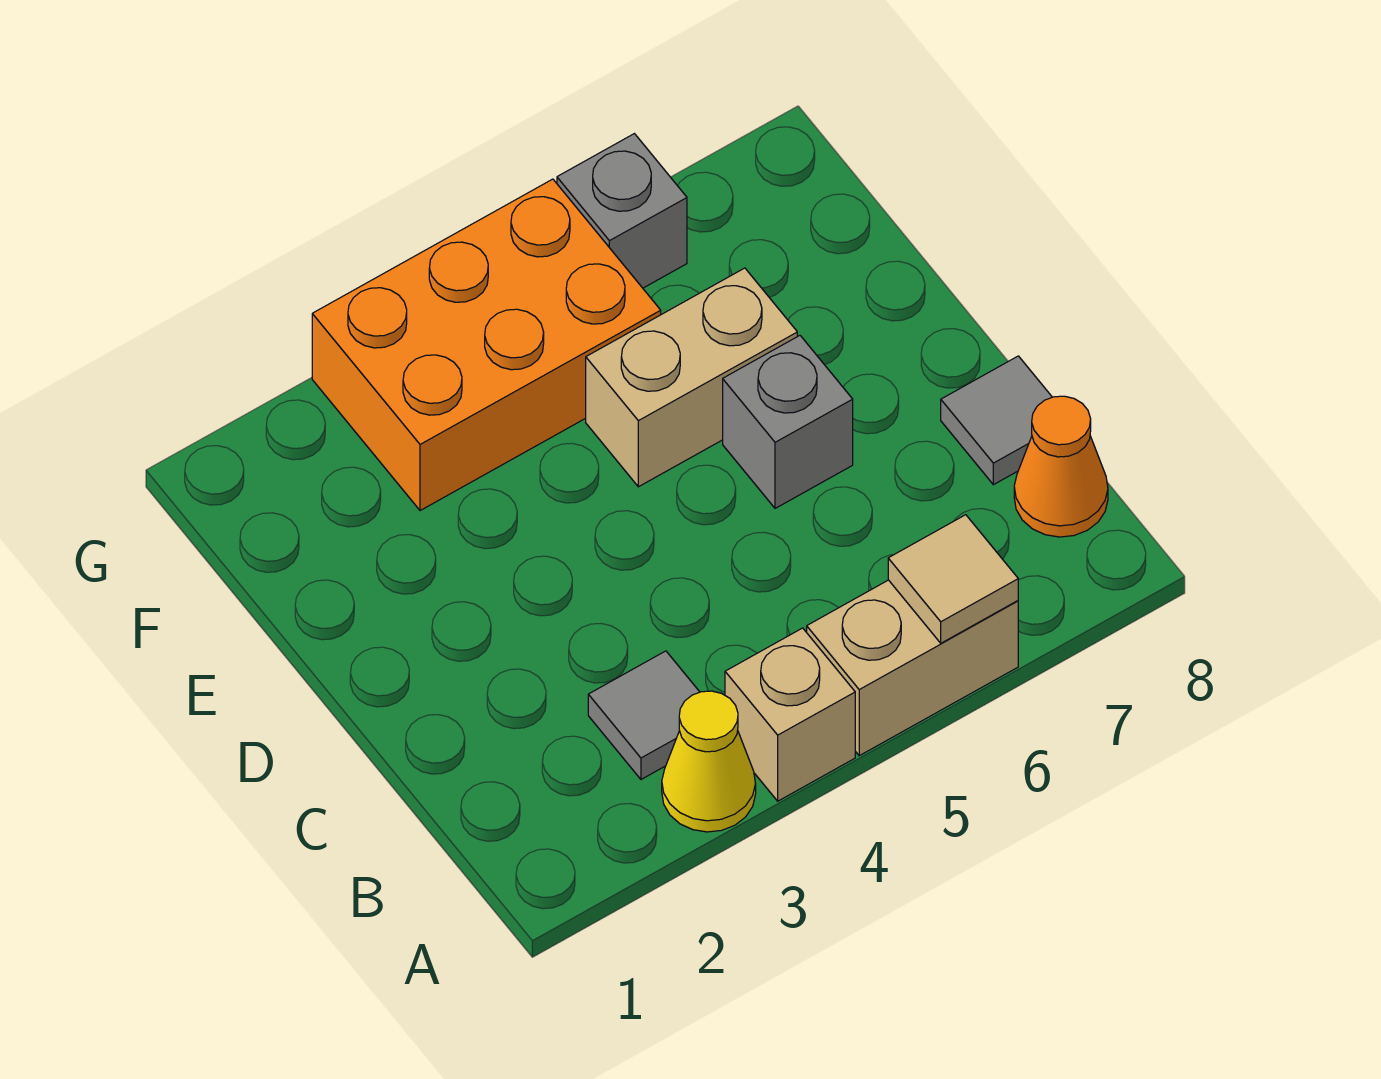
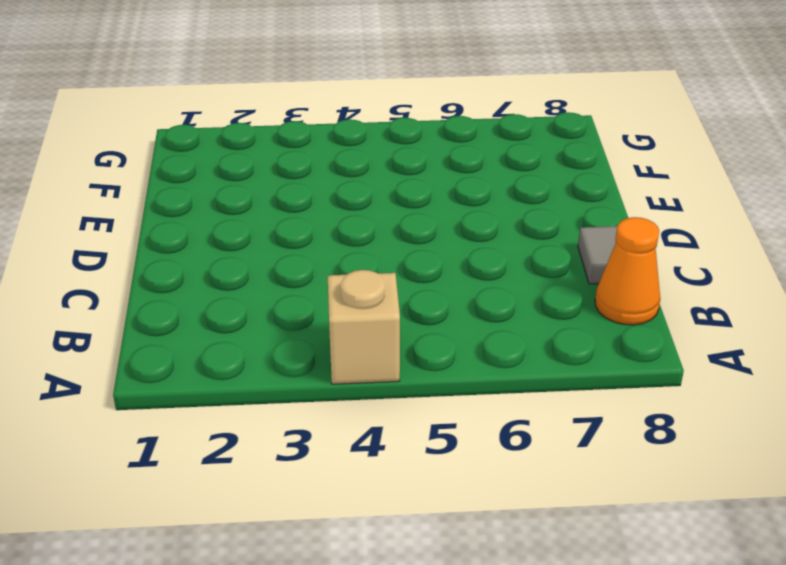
none -> yellow 1x1 cone [662,691,756,832]
none -> tan 1x2 brick [807,580,1018,756]

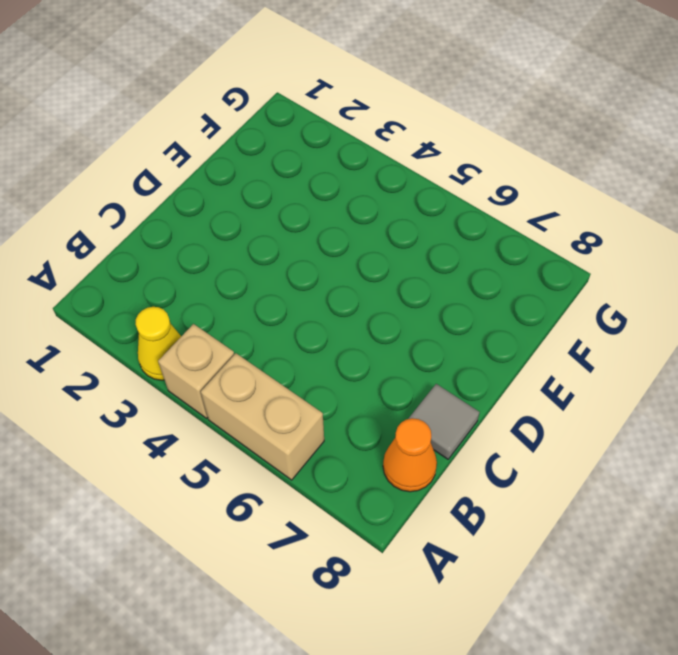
none -> grey 1x1 tile [588,651,699,779]
none -> grey 1x1 brick [723,336,853,508]

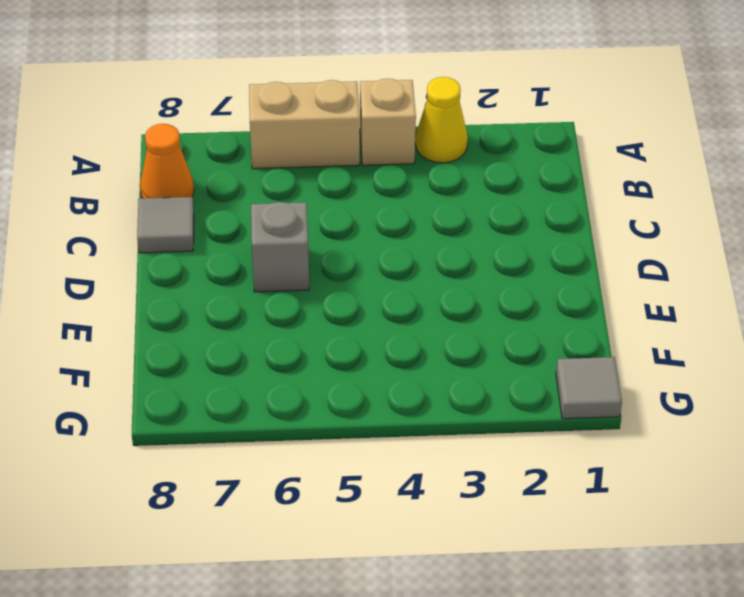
grey 1x1 tile [556,357,622,419] -> grey 1x1 tile moved to [588,651,699,779]
none -> tan 1x2 brick [586,268,797,487]
none -> orange 2x3 brick [312,179,661,511]

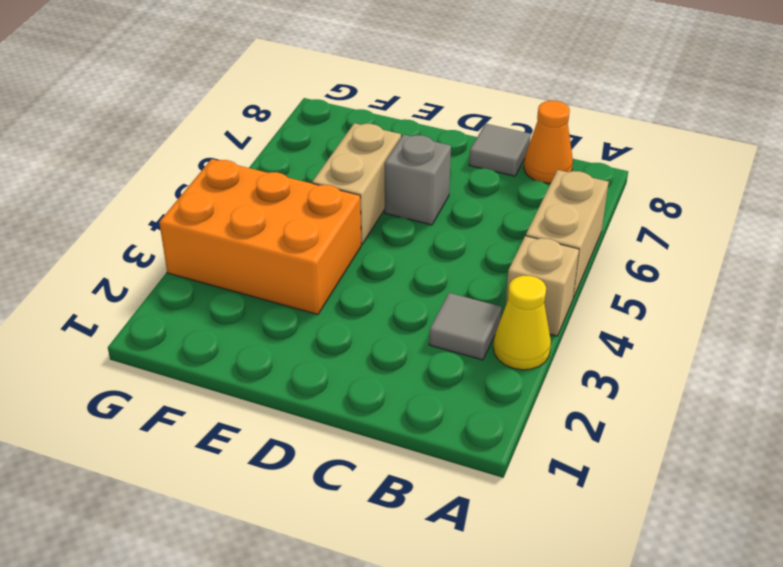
orange 2x3 brick [159,159,361,314] -> orange 2x3 brick turned to [312,179,661,511]
none -> grey 1x1 brick [557,134,687,288]
none -> tan 1x1 tile [888,515,1018,643]

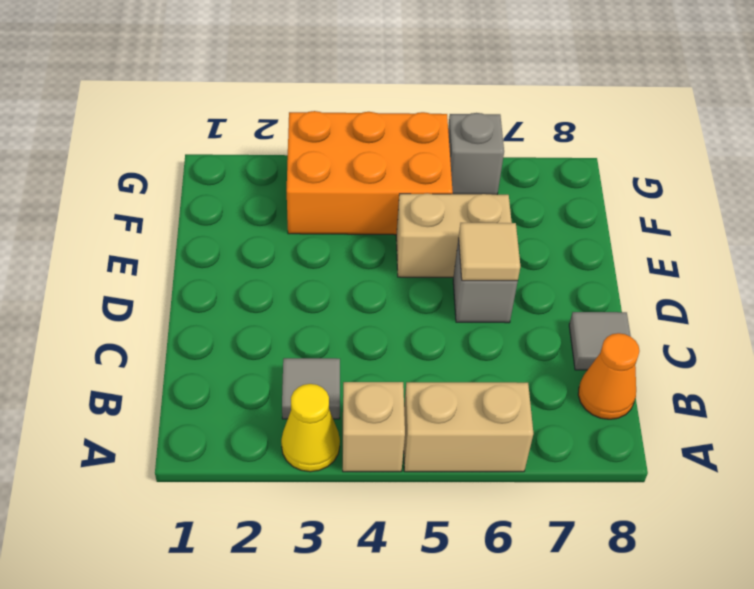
tan 1x1 tile [459,223,520,281] -> tan 1x1 tile moved to [888,515,1018,643]

